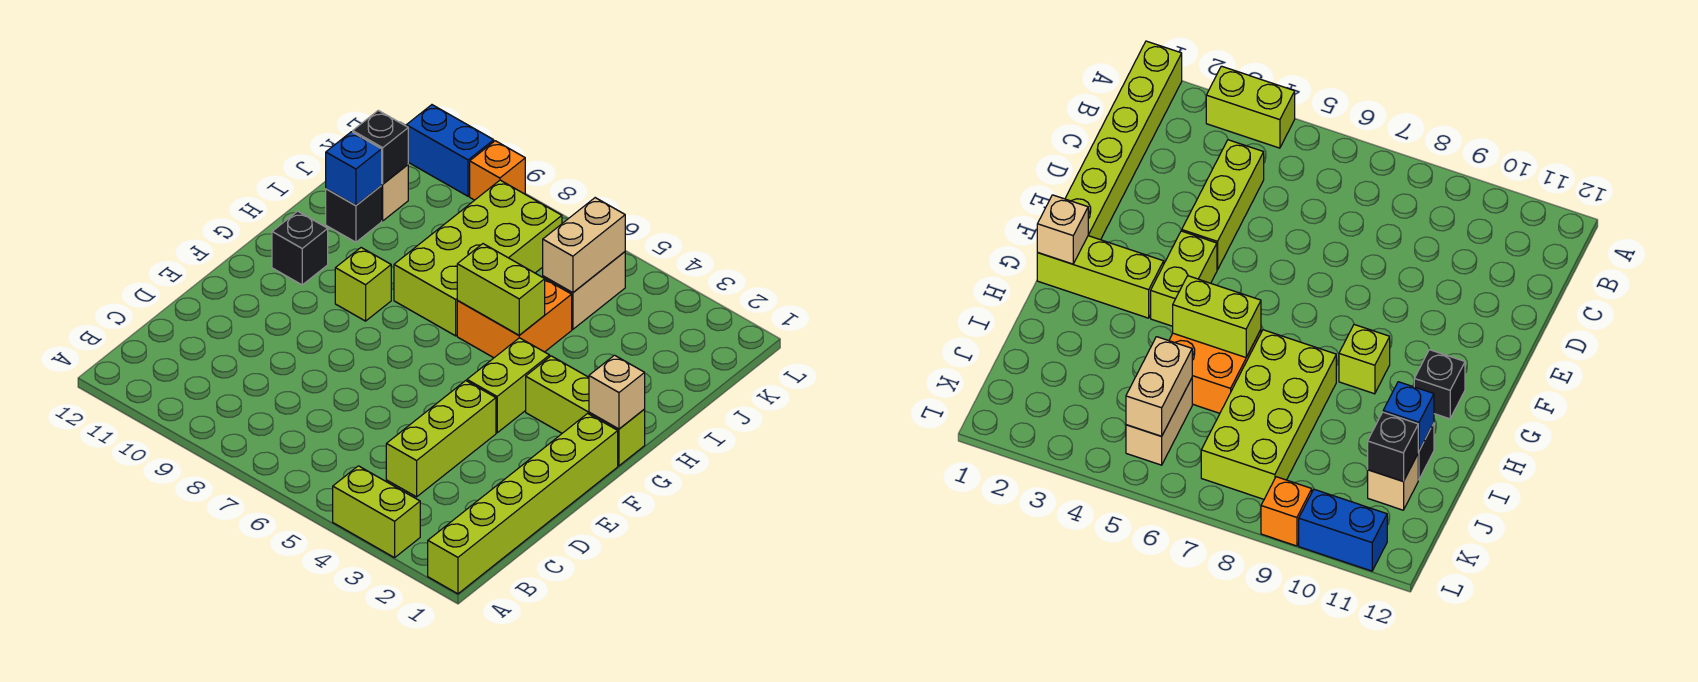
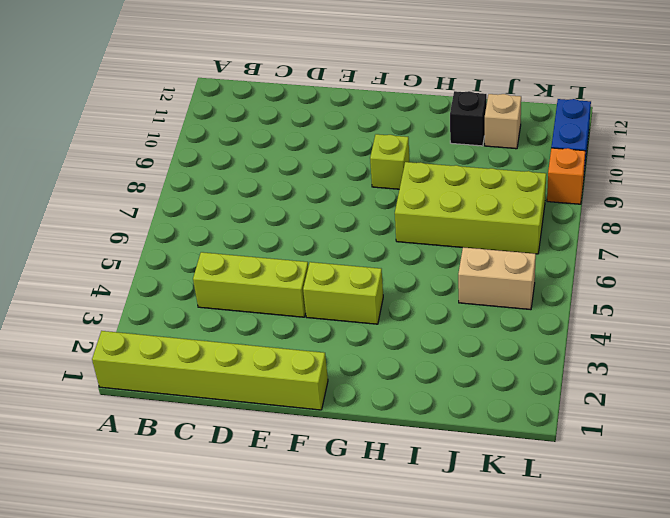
none -> lime 1x2 brick [333,466,420,558]
none -> lime 1x3 brick [526,356,645,466]
none -> black 1x1 brick [272,211,328,285]

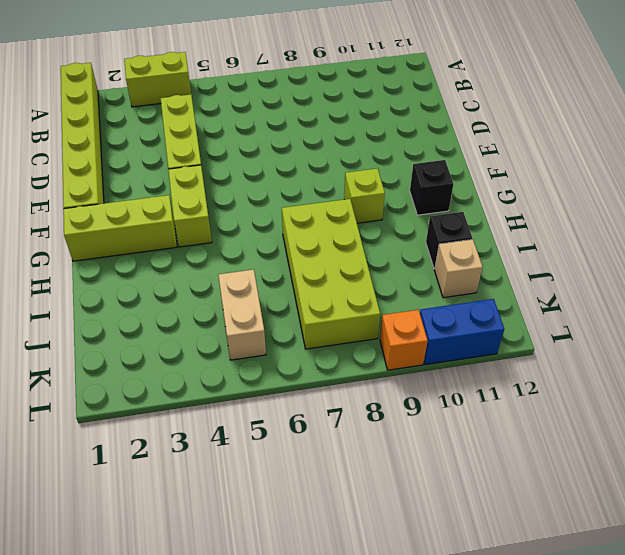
none -> orange 2x2 brick [457,279,572,358]
none -> tan 1x1 brick [589,355,645,429]
none -> lime 1x2 brick [457,244,545,335]

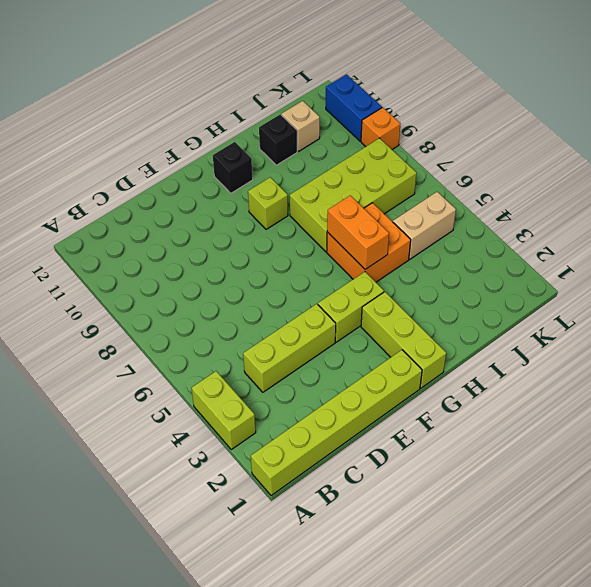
orange 1x2 brick [327,196,389,269] -> lime 1x2 brick [457,244,545,335]
none -> tan 1x1 brick [589,355,645,429]
none -> blue 1x1 brick [326,132,382,206]
none -> tan 1x2 brick [543,198,625,293]

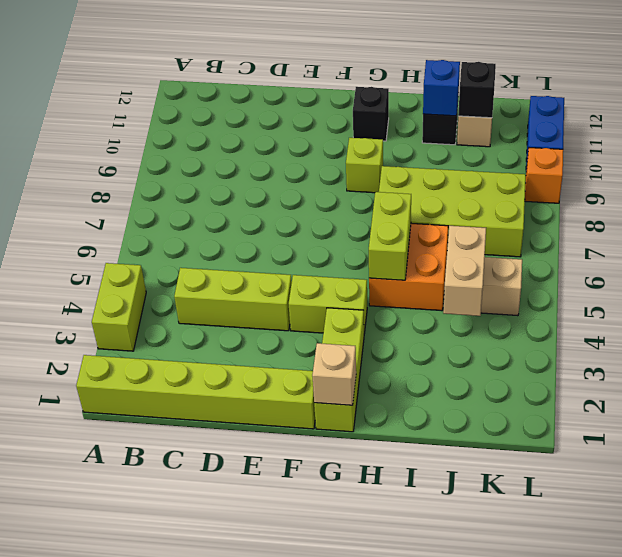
tan 1x2 brick [443,226,486,316] -> tan 1x2 brick turned to [543,198,625,293]

